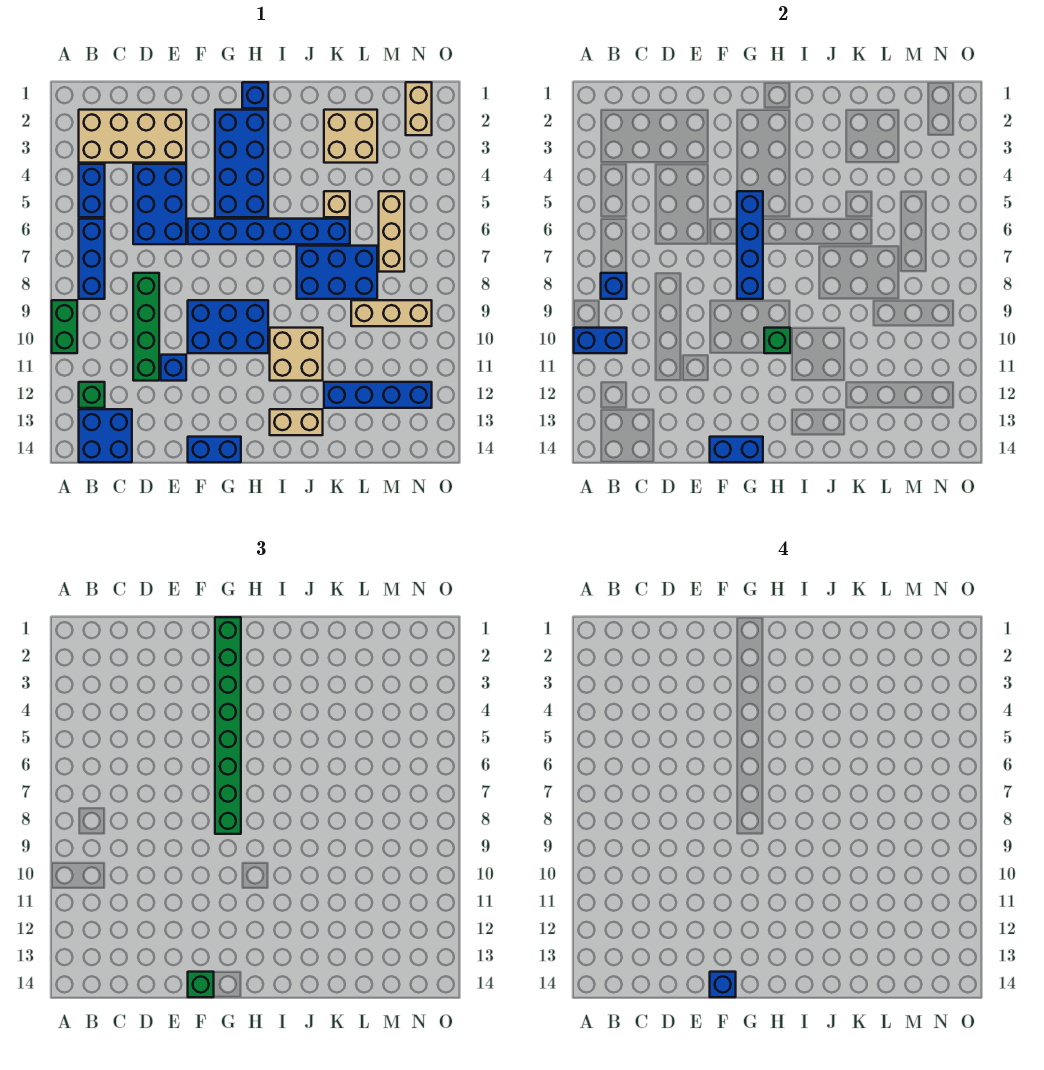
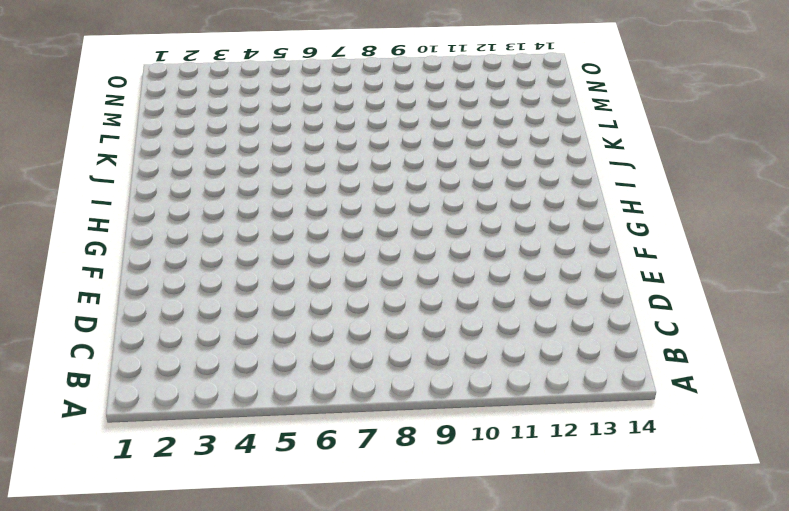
none -> green 1x2 brick [52,300,77,353]
none -> tan 2x4 brick [79,110,186,163]
none -> blue 1x2 brick [79,164,105,217]
none -> blue 1x3 brick [79,219,105,299]

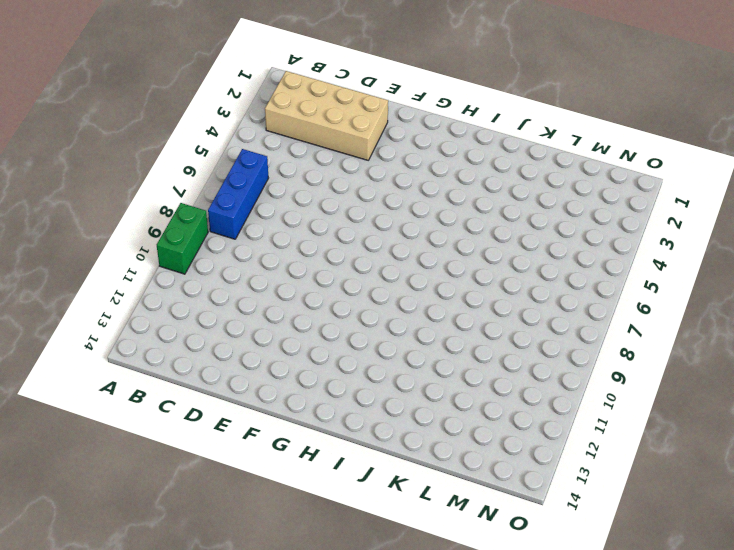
none -> blue 1x2 brick [79,164,105,217]
none -> green 1x1 brick [79,382,105,408]
none -> blue 2x2 brick [79,409,132,462]
none -> blue 2x3 brick [133,164,186,244]

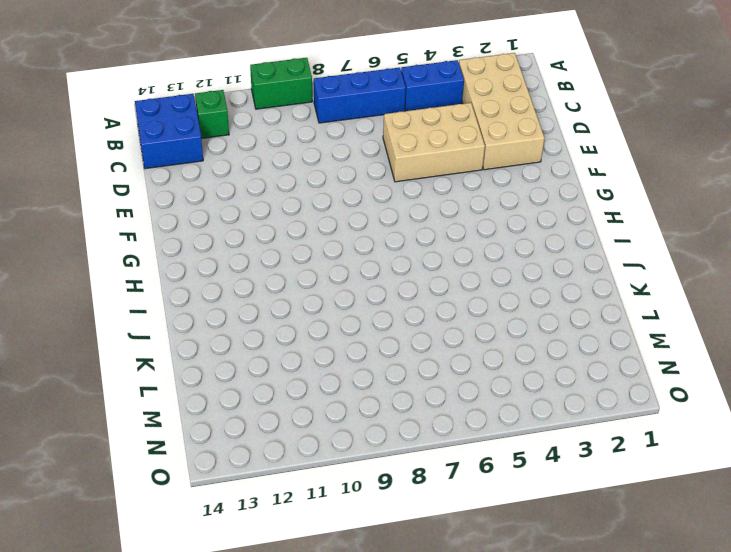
tan 2x3 brick [383,103,485,182] -> blue 2x3 brick [133,164,186,244]
none -> green 1x4 brick [133,273,159,381]
none -> blue 1x1 brick [161,355,186,381]
none -> blue 1x6 brick [188,219,350,244]
none -> blue 2x3 brick [188,300,268,353]

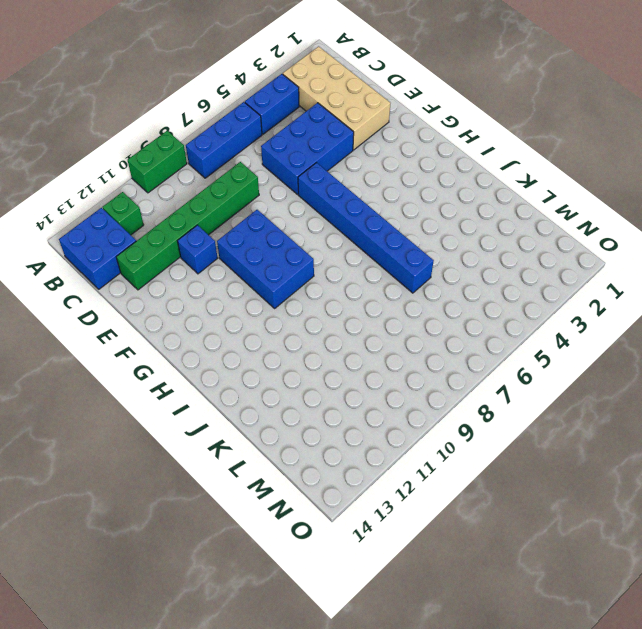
green 1x6 brick [116,162,259,290] -> green 1x4 brick [133,273,159,381]
none -> blue 1x2 brick [188,437,241,462]
none -> blue 2x4 brick [215,110,268,217]
none -> blue 1x1 brick [242,82,268,108]
none -> tan 2x2 brick [270,328,323,381]

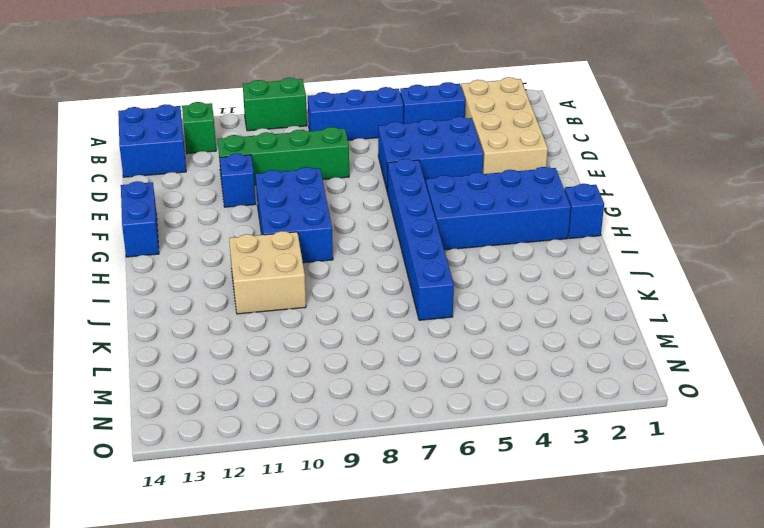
none -> tan 1x2 brick [270,409,323,435]
none -> blue 2x3 brick [297,246,377,299]
none -> tan 2x2 brick [324,110,377,163]
none -> tan 1x1 brick [324,191,350,217]

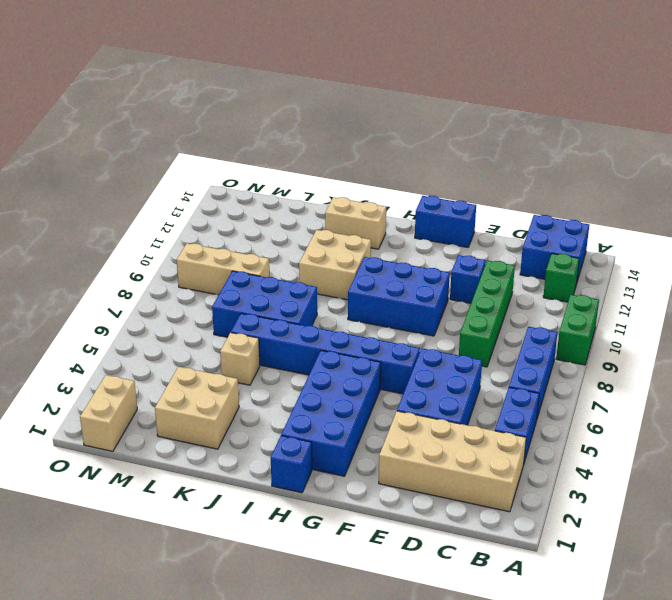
none -> blue 1x4 brick [324,382,432,408]
none -> tan 1x3 brick [379,191,404,272]
none -> blue 1x2 brick [574,328,627,353]
none -> blue 1x1 brick [601,273,627,299]

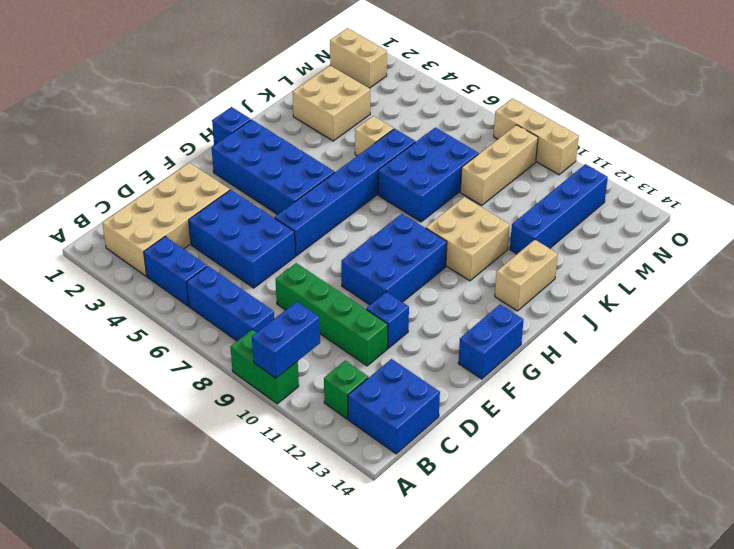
tan 1x3 brick [494,99,579,175] -> tan 1x3 brick moved to [379,191,404,272]
none -> blue 1x1 brick [601,273,627,299]
none -> blue 1x2 brick [710,437,763,462]
none -> blue 1x4 brick [737,191,763,299]
none -> green 1x1 brick [764,328,790,353]

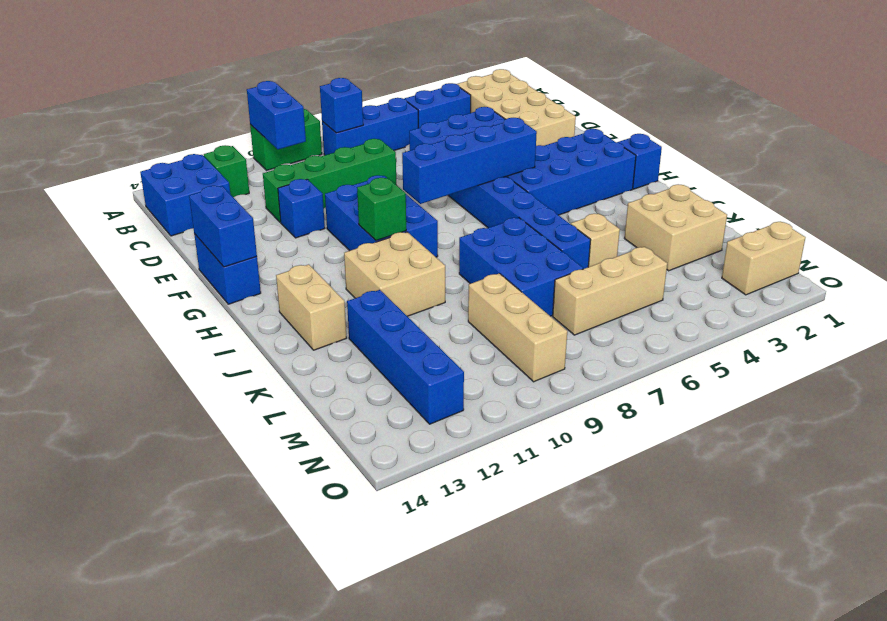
none -> green 1x1 brick [188,972,214,997]
none -> green 1x8 brick [215,617,241,834]
none -> blue 1x1 brick [710,972,736,997]

